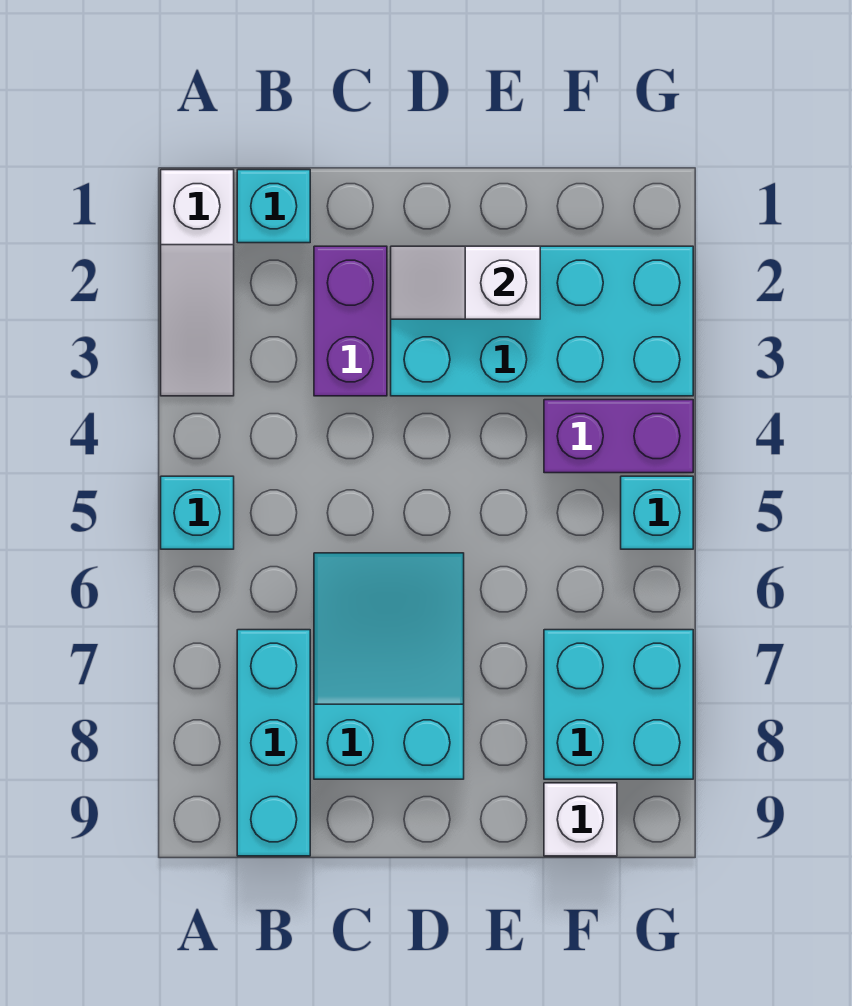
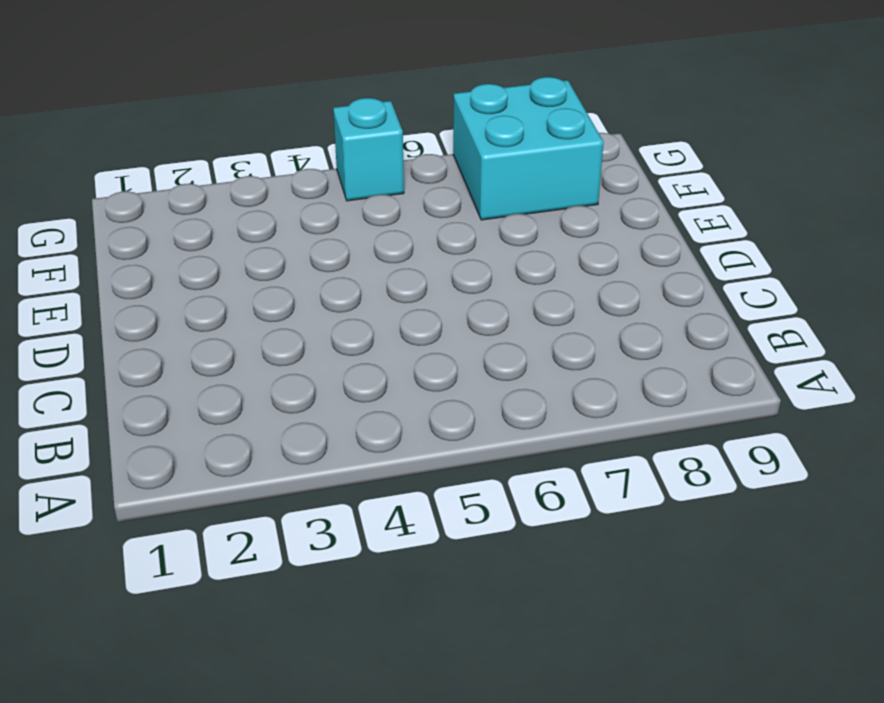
none -> white 1x3 slope [161,170,234,396]
none -> cyan 1x1 brick [161,476,234,549]
none -> cyan 1x1 brick [237,170,310,243]

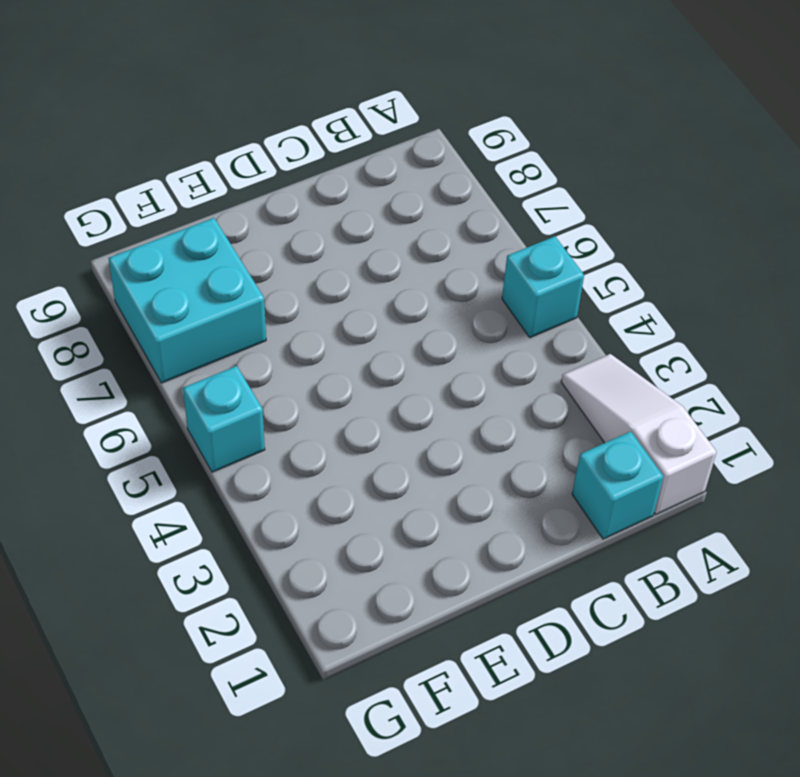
none -> cyan 1x3 brick [237,630,310,856]
none -> purple 1x2 brick [314,246,387,396]
none -> cyan 2x3 slope [314,553,464,779]

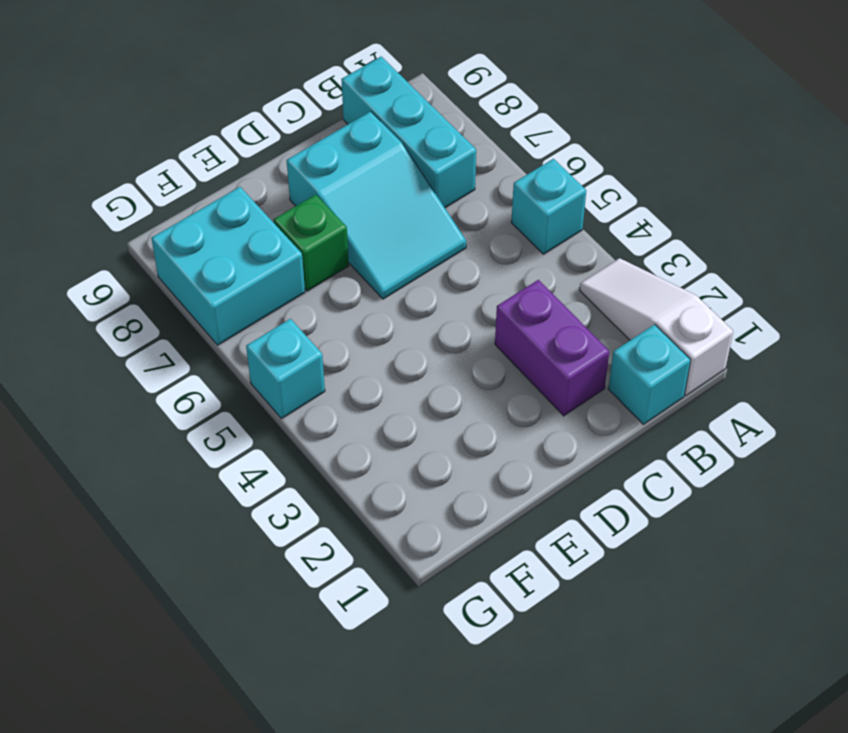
green 1x1 brick [274,195,349,291] -> none
none -> cyan 2x4 brick [391,246,693,396]
none -> purple 1x2 brick [544,400,693,473]
none -> white 1x1 brick [544,783,617,856]

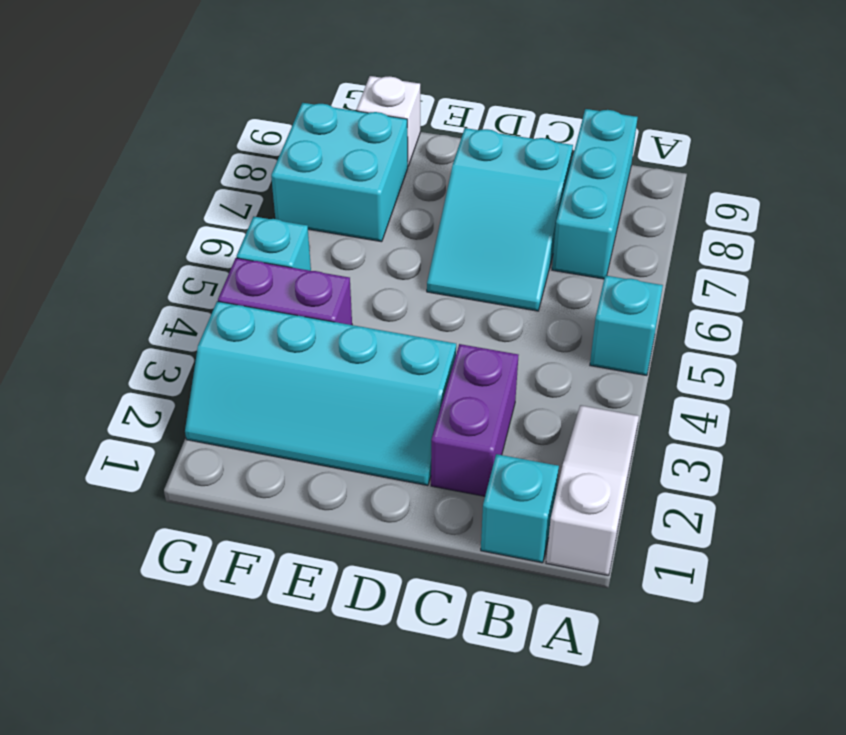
cyan 2x4 slope [185,301,456,486] -> cyan 2x4 brick [391,246,693,396]
none -> white 1x2 slope [391,246,540,319]

